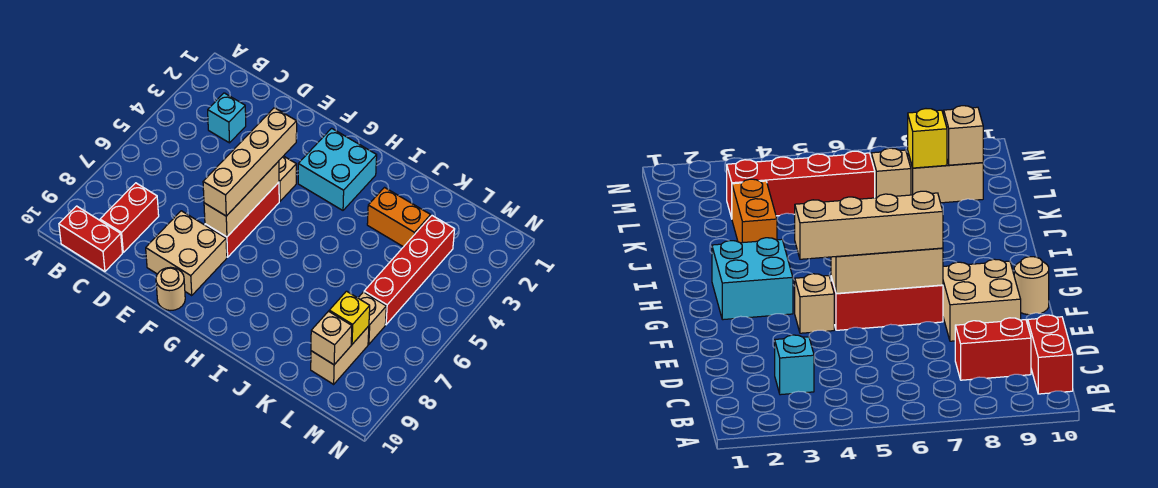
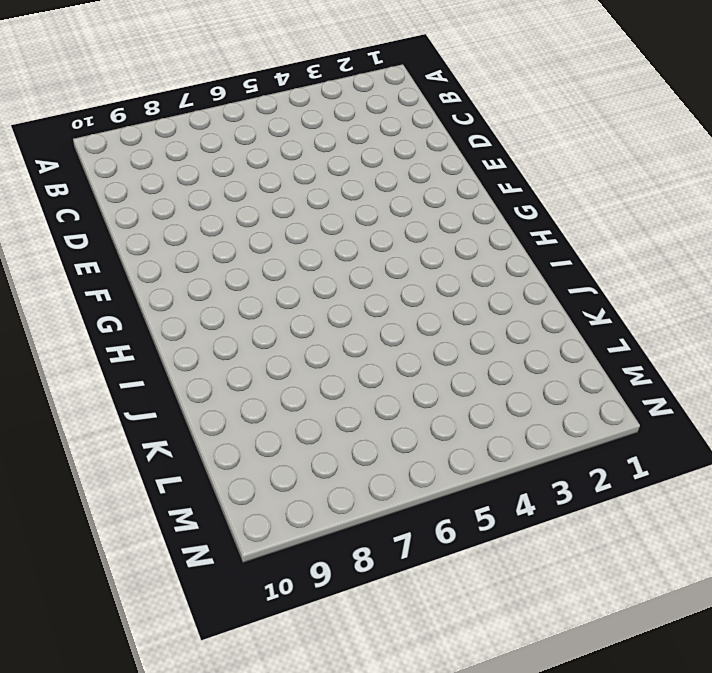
none -> red 1x2 brick [59,206,122,271]
none -> cyan 1x1 brick [208,93,246,143]
none -> red 1x2 brick [100,183,159,252]

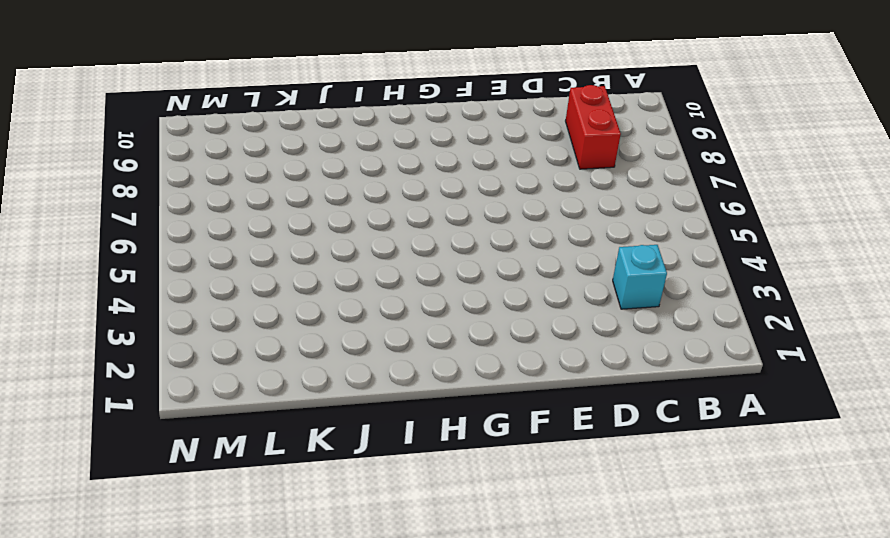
none -> red 1x2 brick [59,206,122,271]
none -> tan 2x2 brick [146,211,227,295]
none -> tan 1x1 brick [279,156,296,201]

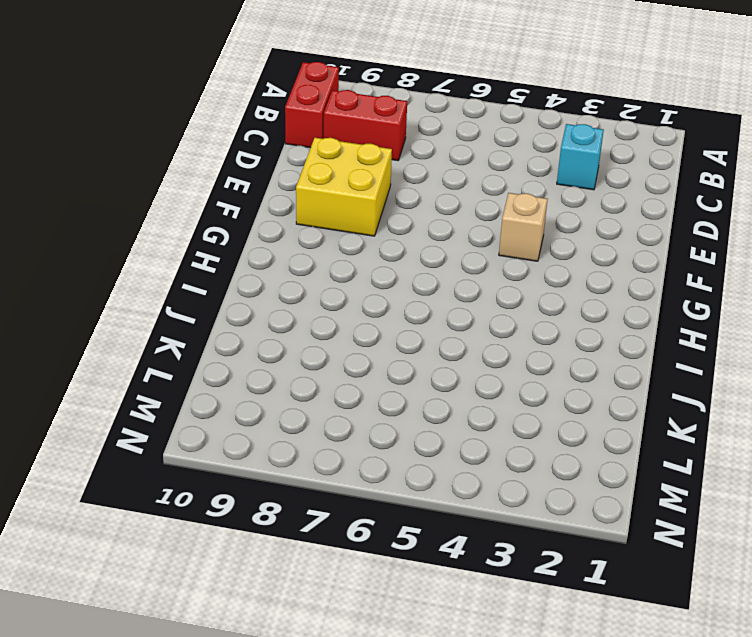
yellow 2x2 brick [296,138,392,236] -> tan 2x2 brick [146,211,227,295]
none -> red 1x3 brick [205,182,279,257]
none -> tan 1x1 round brick [156,267,185,310]
none -> cyan 2x2 brick [298,128,377,210]

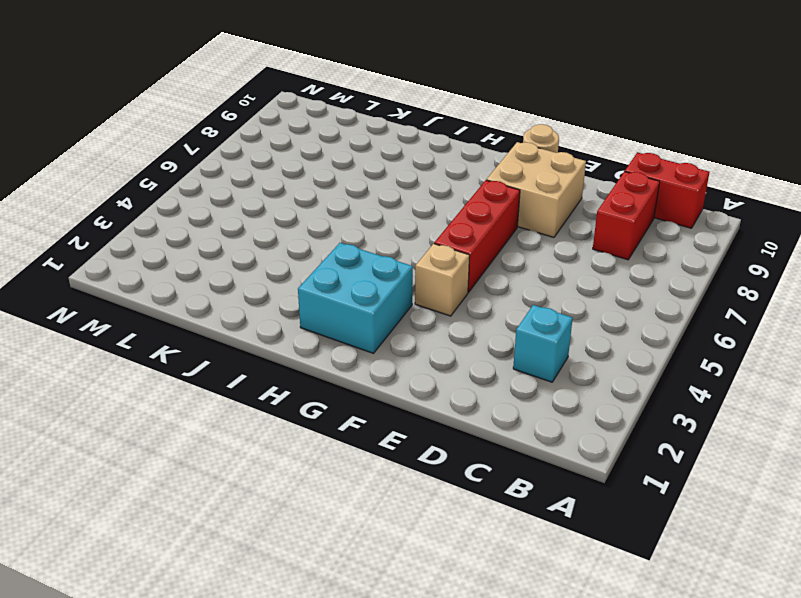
none -> orange 1x2 brick [367,188,431,247]
none -> red 1x4 brick [364,216,455,324]
none -> tan 1x1 brick [358,292,386,344]

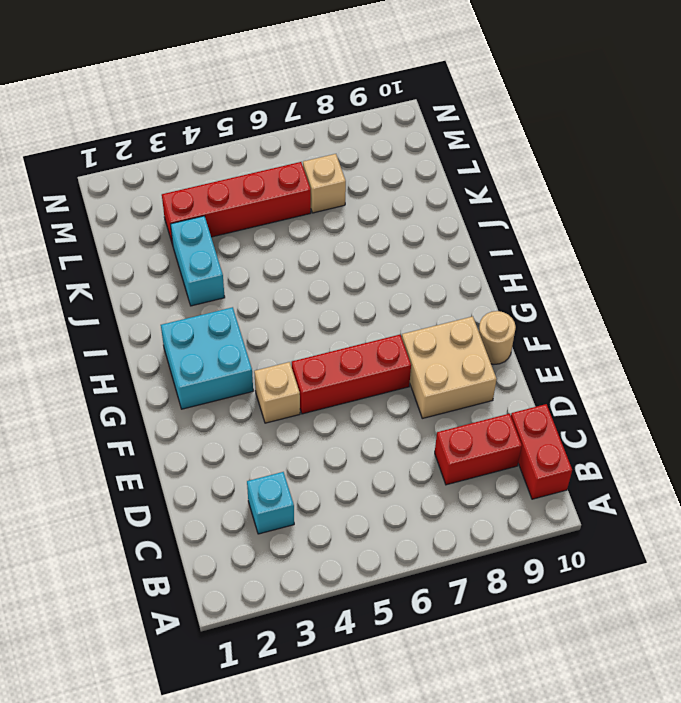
cyan 1x2 brick [170,216,225,306] -> orange 1x2 brick [367,188,431,247]
none -> tan 1x2 brick [311,326,369,384]
none -> tan 1x3 brick [204,161,279,237]
none -> yellow 1x1 brick [329,291,370,344]

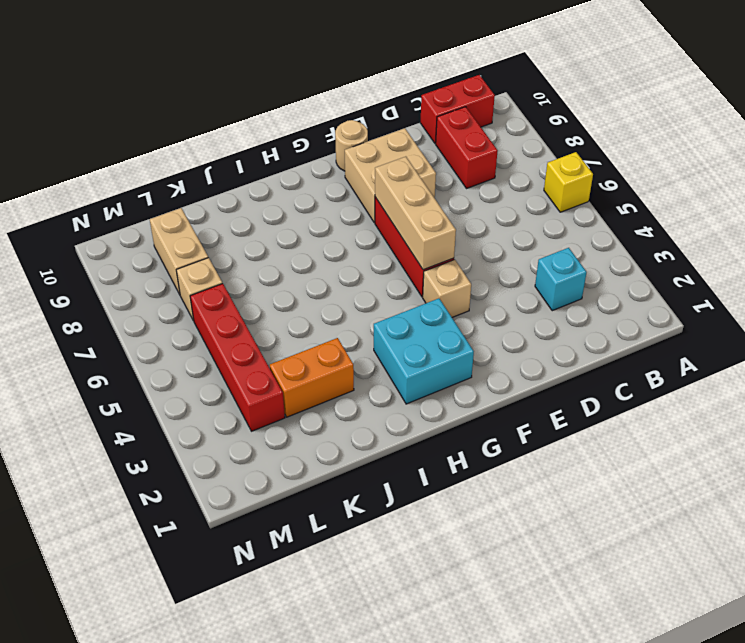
yellow 1x1 brick [544,152,593,212] -> yellow 1x1 brick moved to [329,291,370,344]
none -> tan 1x1 brick [311,311,352,365]
none -> tan 1x4 brick [203,108,297,216]

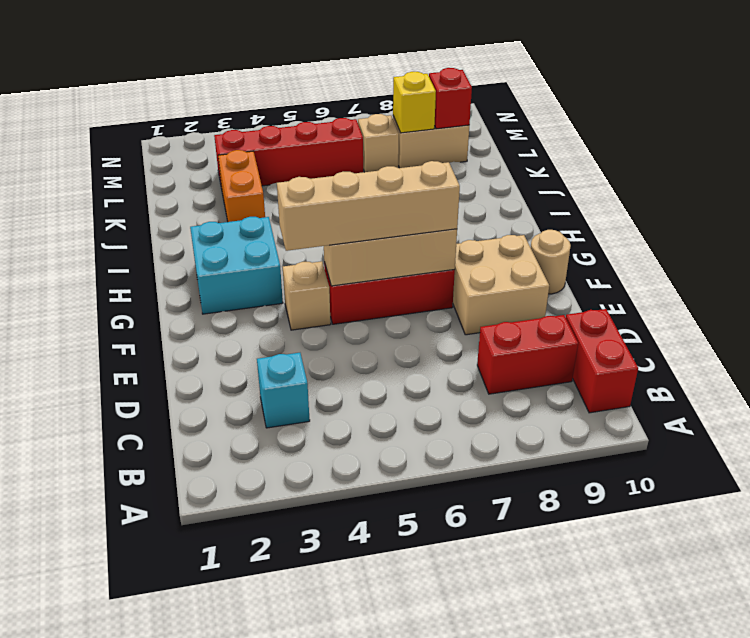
red 1x1 brick [429,68,472,129] -> tan 1x1 brick [311,311,352,365]

